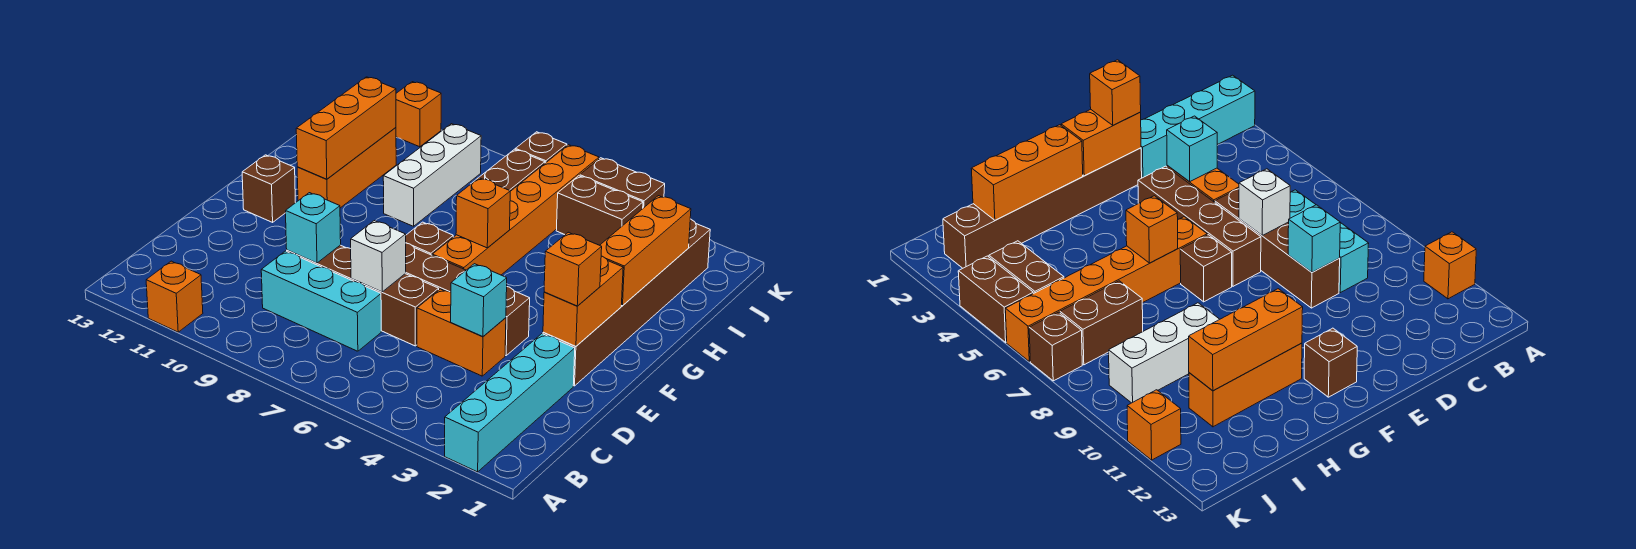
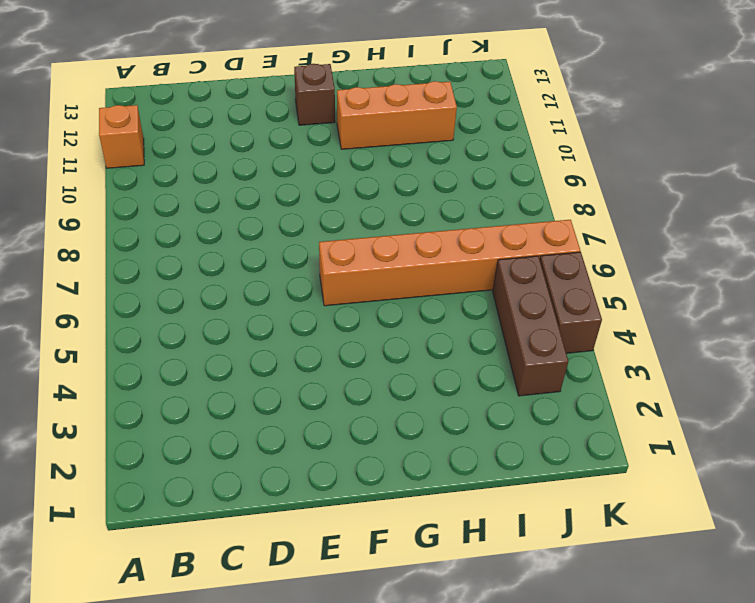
brown 1x3 brick [493,256,568,396] -> brown 1x2 brick [556,176,643,245]
none -> cyan 1x4 brick [445,334,575,472]
none -> cyan 1x3 brick [261,251,381,351]
none -> orange 1x2 brick [417,289,506,376]

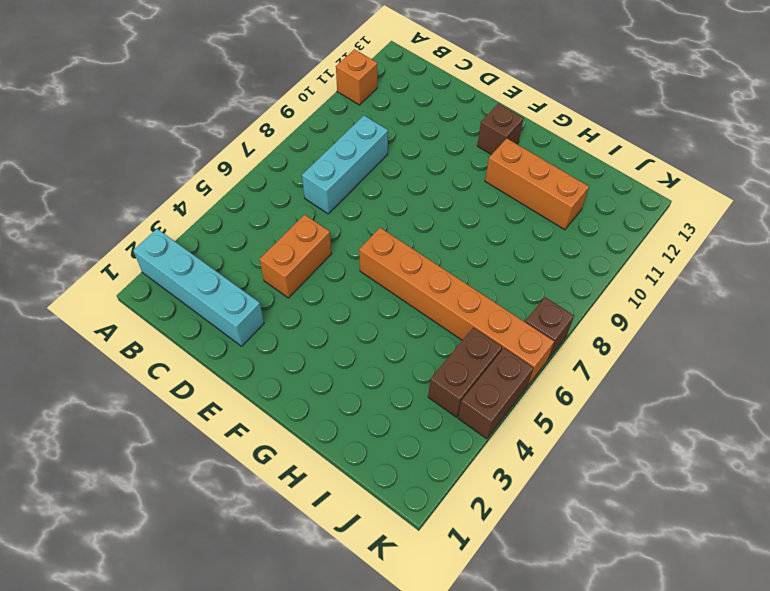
none -> brown 1x4 brick [287,245,439,346]
none -> brown 1x6 brick [543,219,710,386]
none -> brown 1x4 brick [405,243,530,355]

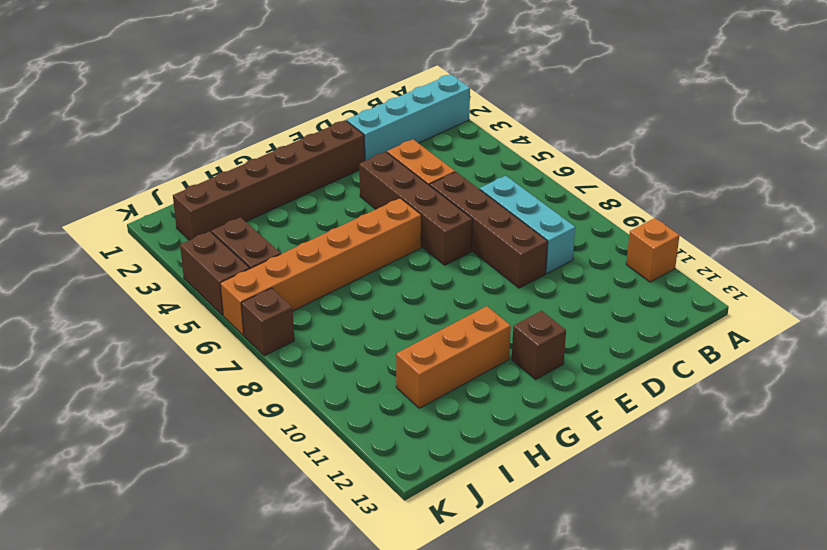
none -> brown 1x1 brick [406,222,453,255]
none -> white 1x3 brick [383,124,481,226]
none -> brown 1x2 brick [471,149,545,191]

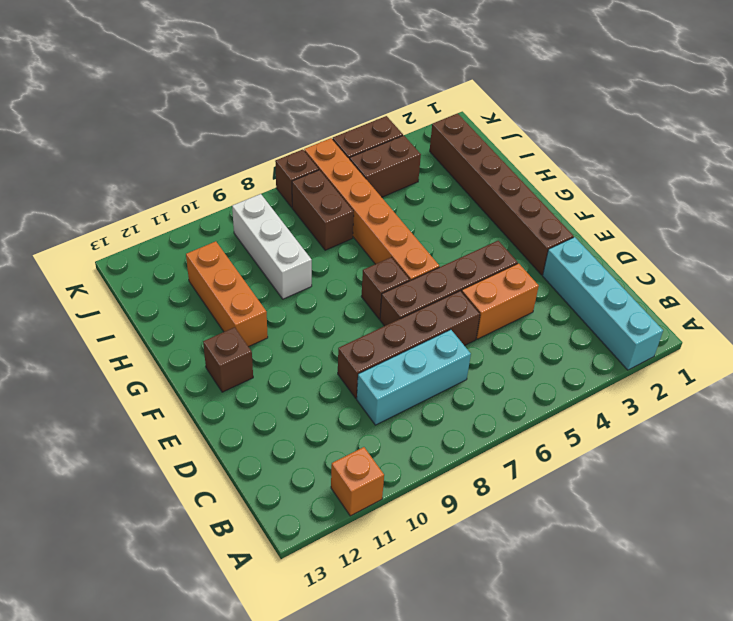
none -> orange 1x1 brick [396,82,441,147]
none -> cyan 1x1 brick [451,264,507,337]
none -> white 1x1 brick [351,221,406,292]

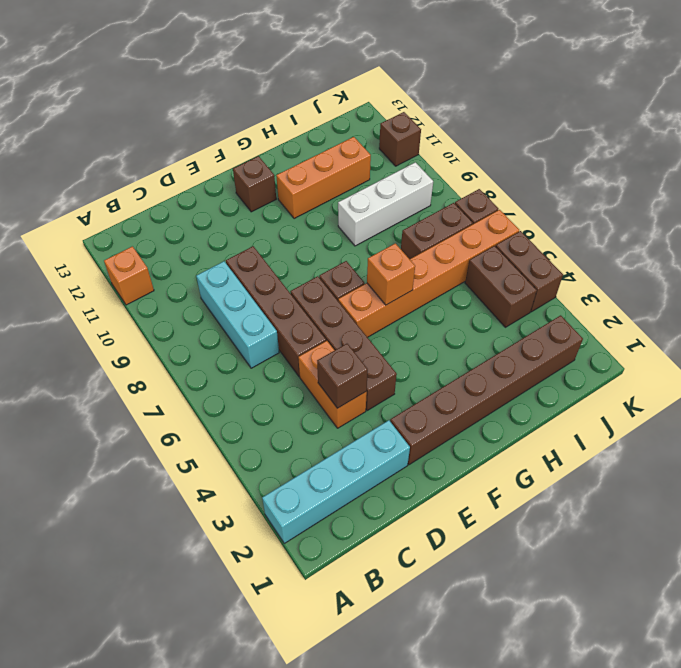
brown 1x1 brick [317,344,368,408] -> cyan 1x1 brick [451,264,507,337]
brown 1x1 brick [379,112,421,166] -> orange 1x1 brick [396,82,441,147]
none -> white 1x1 brick [351,221,406,292]
none -> cyan 1x1 brick [286,193,341,263]
none -> orange 1x2 brick [543,256,623,346]

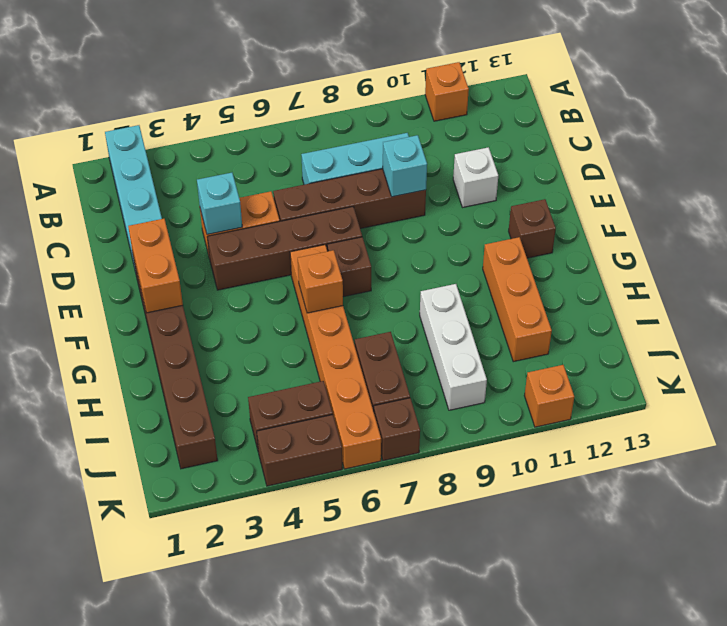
white 1x1 brick [453,147,498,207] -> white 1x1 brick moved to [351,221,406,292]
none -> orange 1x3 brick [600,196,691,306]
none -> orange 1x3 brick [296,77,396,179]
none -> orange 1x1 brick [544,232,602,306]

